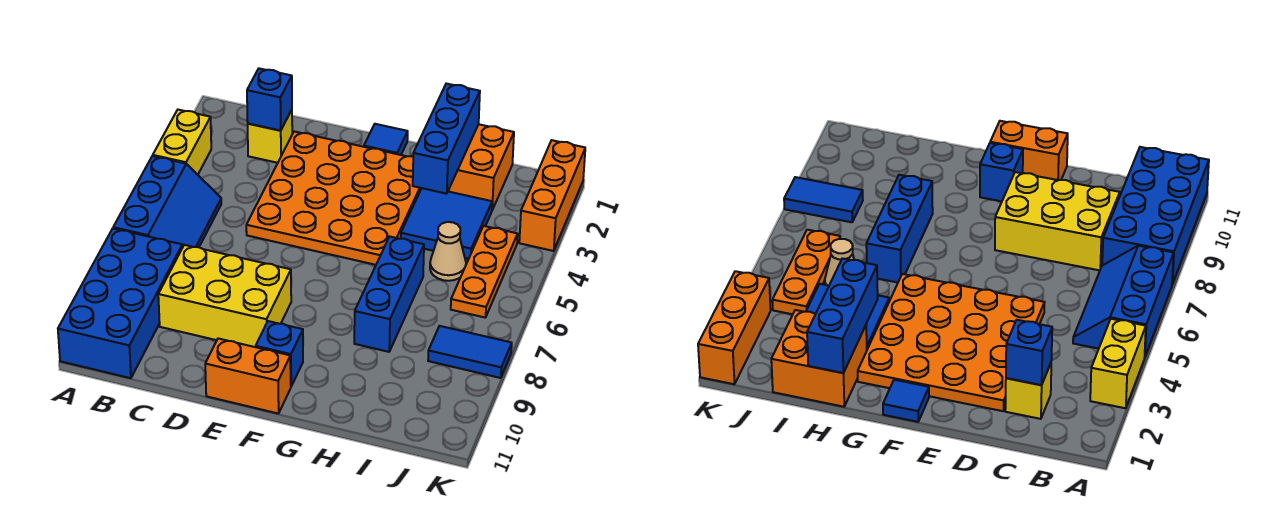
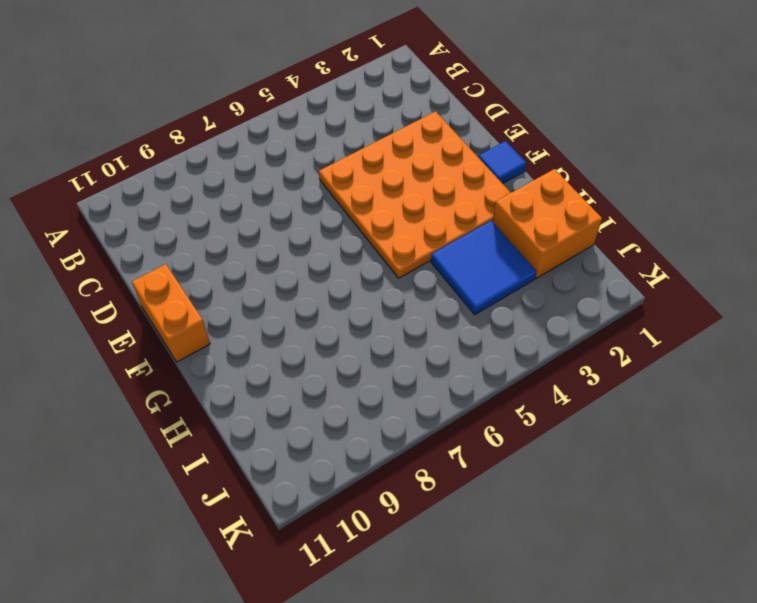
none -> yellow 1x2 brick [153,110,211,175]
none -> blue 2x3 slope [113,156,221,247]
none -> blue 2x4 brick [58,229,183,378]

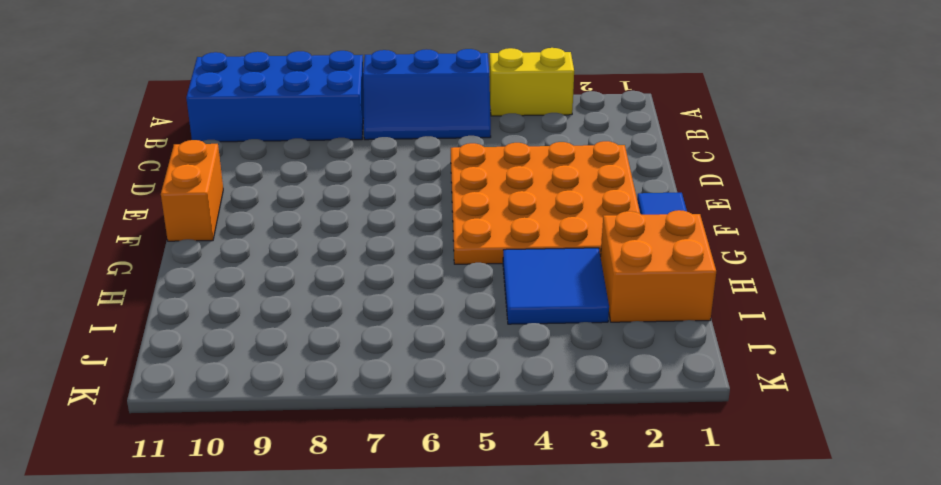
none -> yellow 1x1 brick [248,110,292,163]
none -> yellow 2x3 brick [158,245,291,347]
none -> blue 1x1 brick [256,321,303,386]

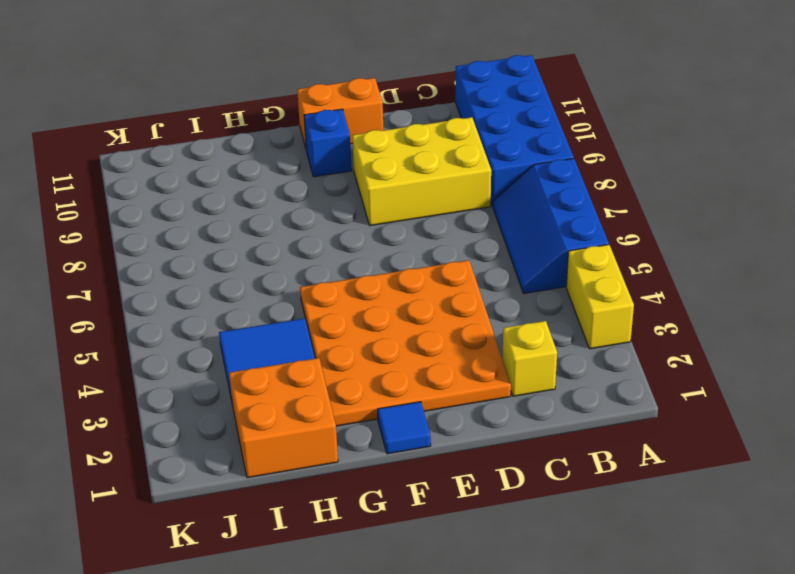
none -> blue 1x3 brick [354,237,424,352]
none -> tan 1x1 cone [430,222,466,281]
none -> orange 1x3 plate [451,226,518,318]

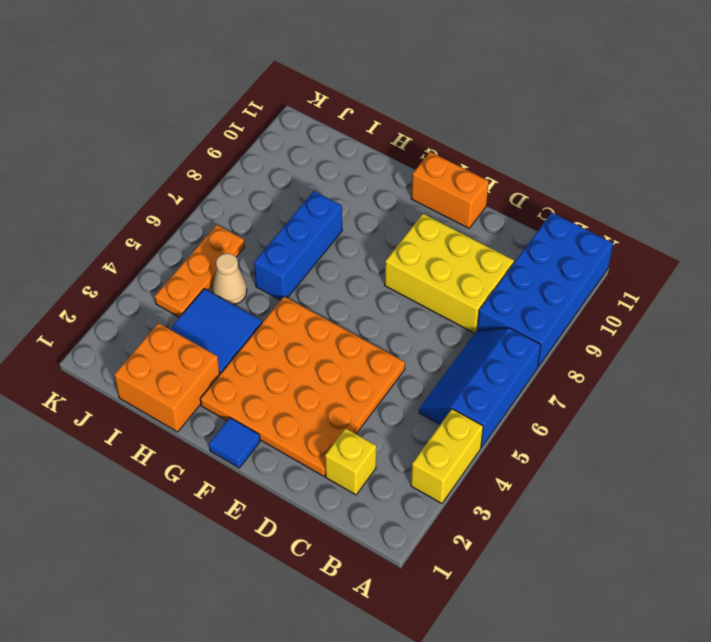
none -> blue 1x1 brick [256,321,303,386]
none -> blue 1x2 tile [428,326,512,378]
none -> orange 1x3 brick [519,140,585,251]

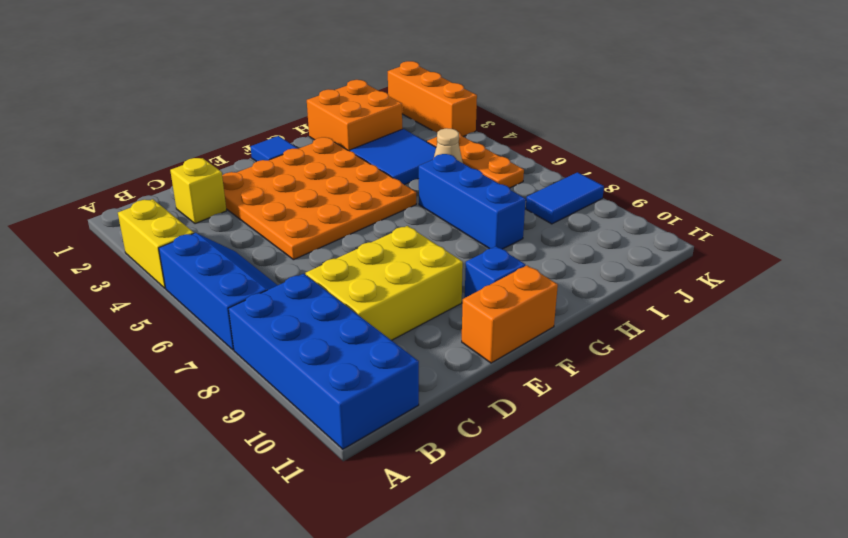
none -> blue 1x1 brick [247,68,292,131]
none -> blue 1x3 brick [413,84,480,194]

